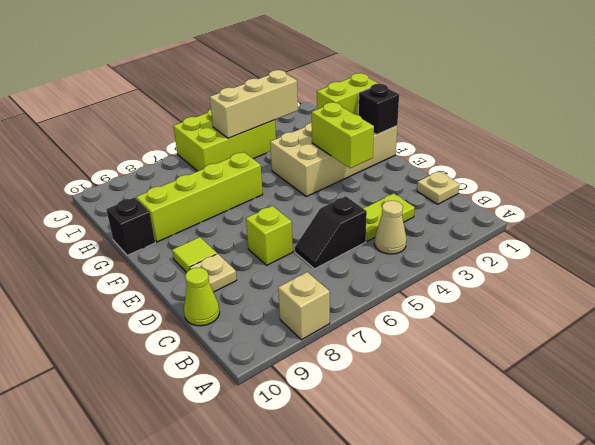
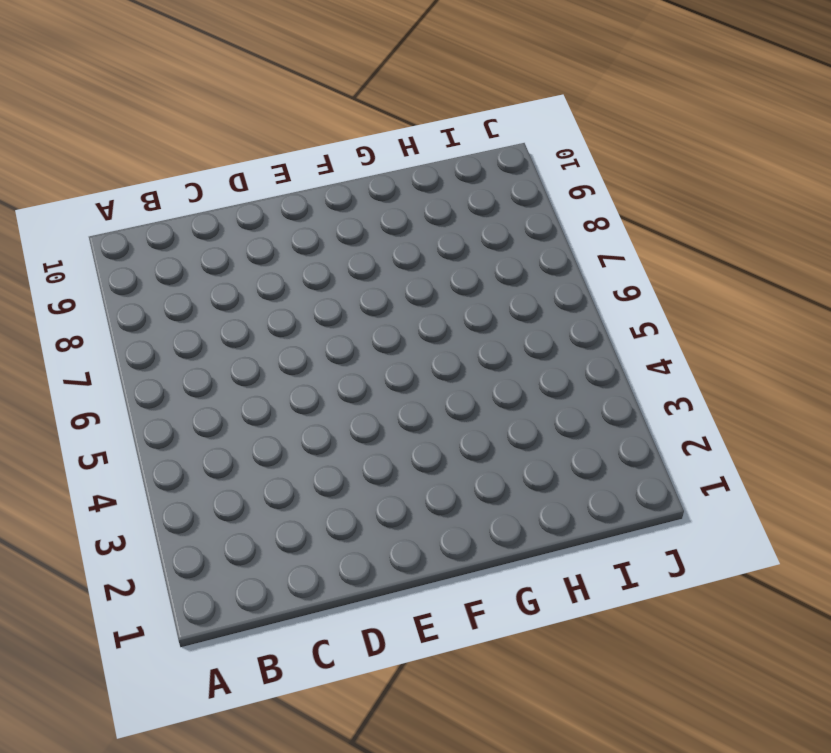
none -> tan 1x1 brick [278,272,330,340]
none -> tan 1x1 cone [374,201,406,254]
none -> tan 1x1 plate [417,171,460,204]

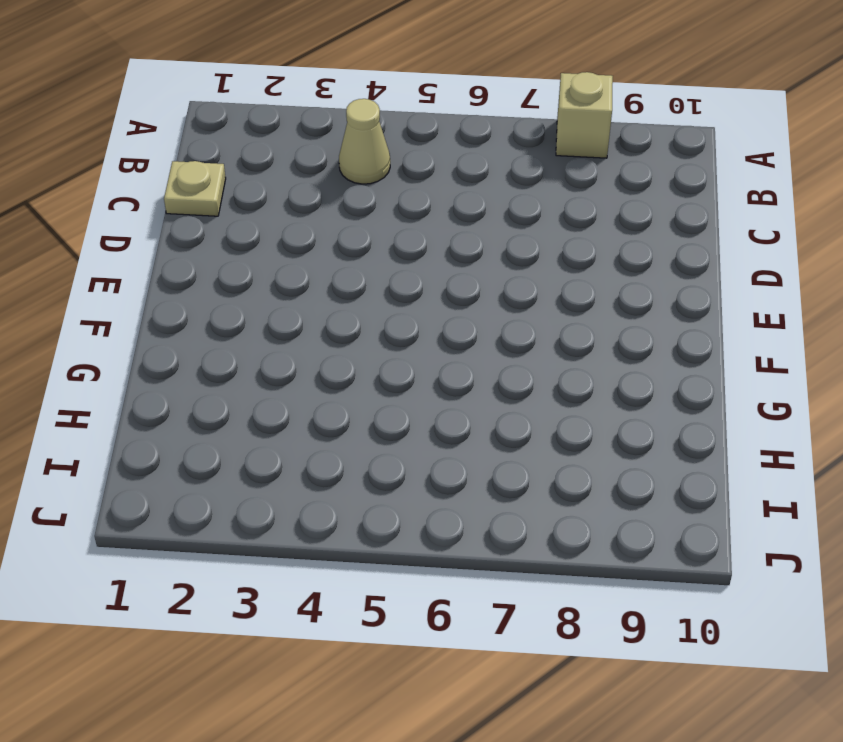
none -> lime 1x2 plate [363,193,415,241]
none -> black 1x2 slope [295,196,367,269]
none -> lime 1x1 cone [184,268,220,326]

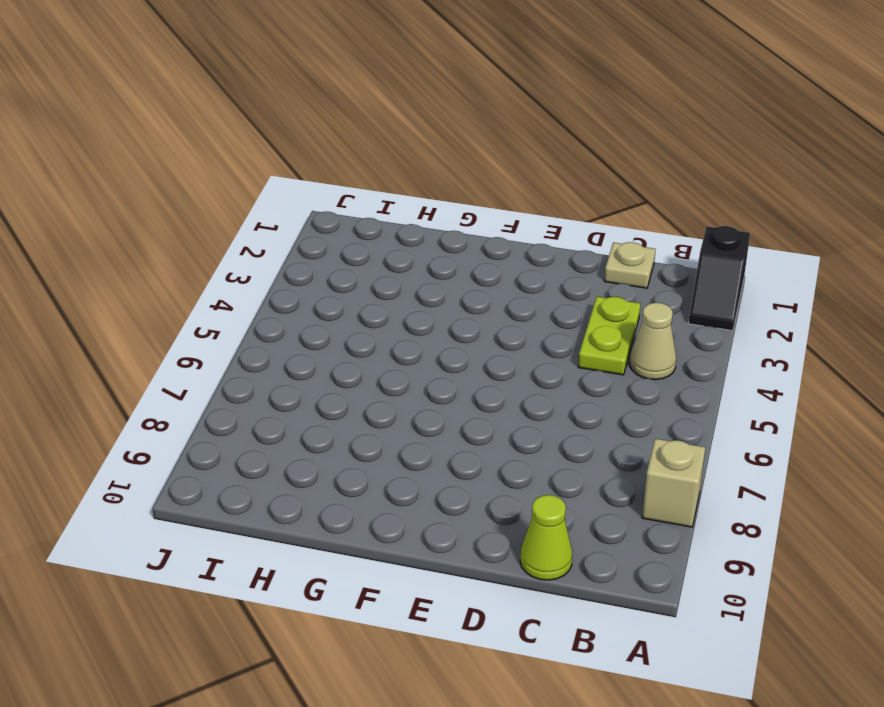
black 1x2 slope [689,226,750,331] -> black 1x2 slope moved to [295,196,367,269]
none -> lime 1x1 brick [246,206,293,265]
none -> tan 1x1 plate [190,254,237,292]
none -> lime 1x1 tile [172,237,217,272]

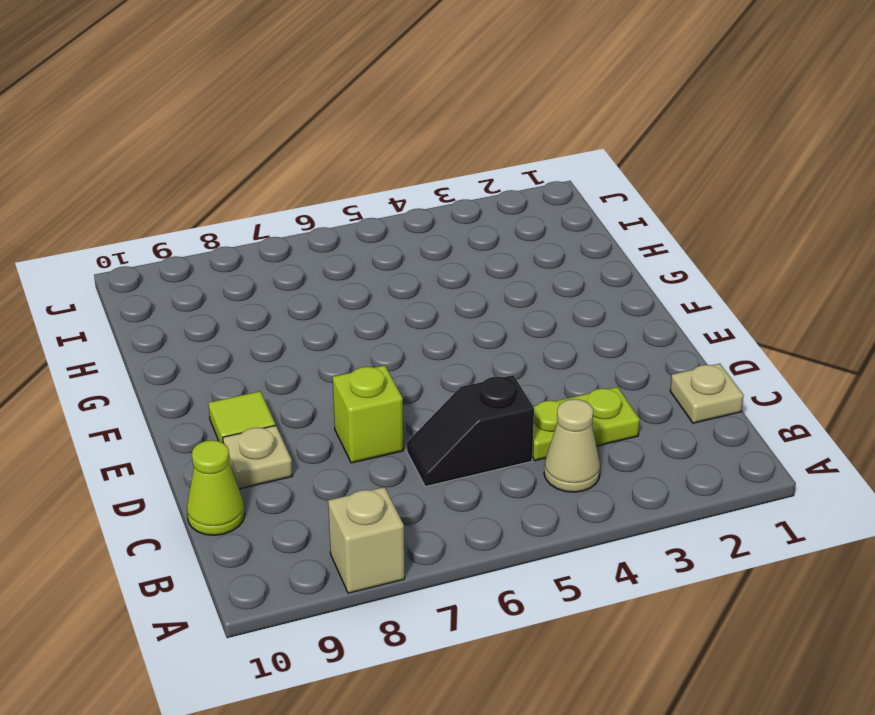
none -> tan 2x4 brick [270,123,397,197]
none -> lime 1x4 brick [136,152,263,242]
none -> black 1x1 brick [106,197,155,255]

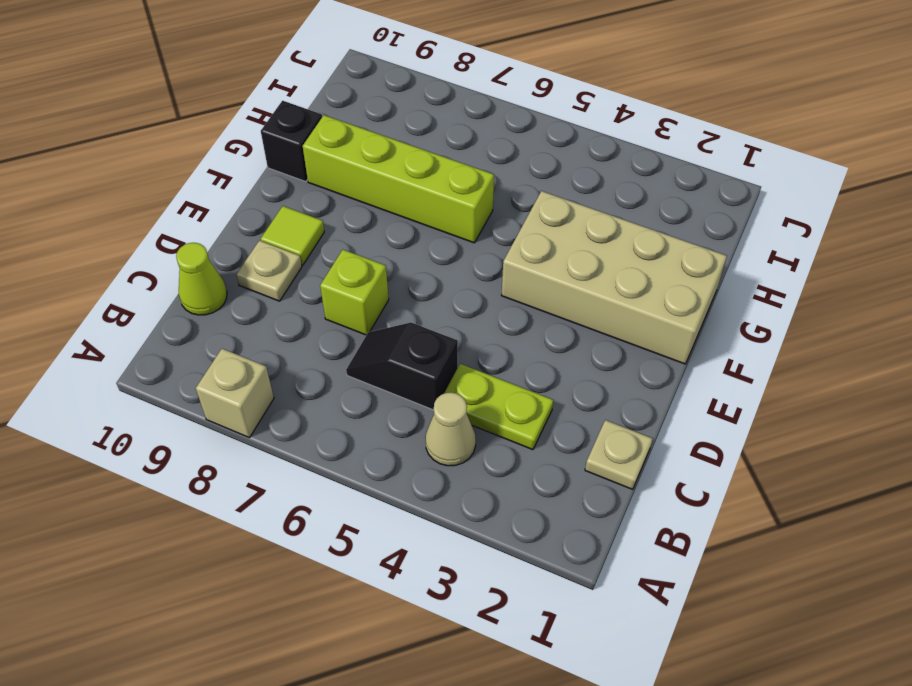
none -> lime 2x3 brick [173,109,276,171]
none -> lime 1x2 brick [312,102,374,168]
none -> black 1x1 brick [358,84,399,134]

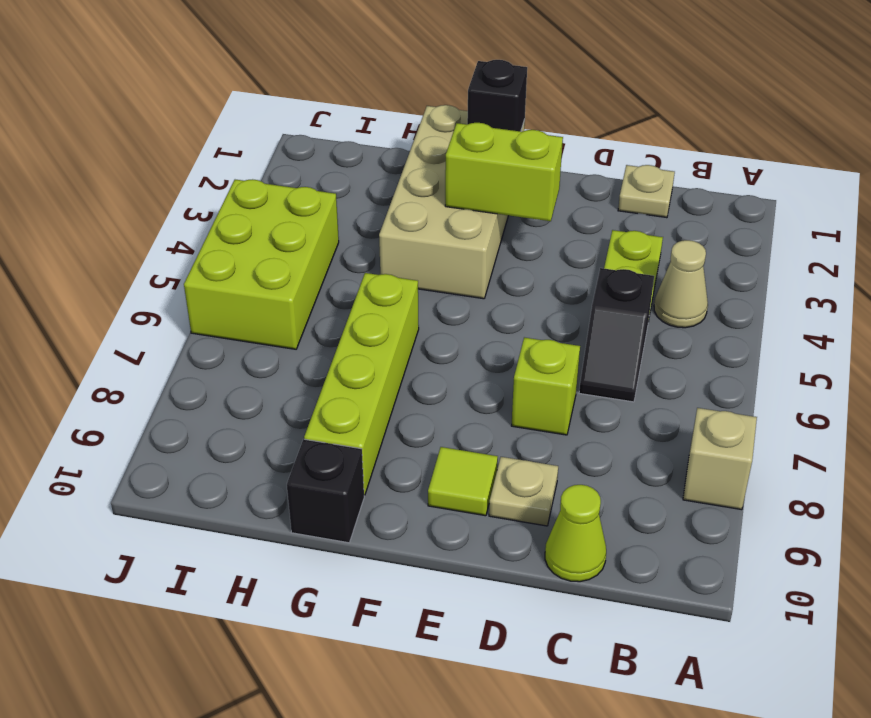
none -> lime 1x2 brick [317,73,379,115]
none -> tan 1x3 brick [210,70,298,138]

